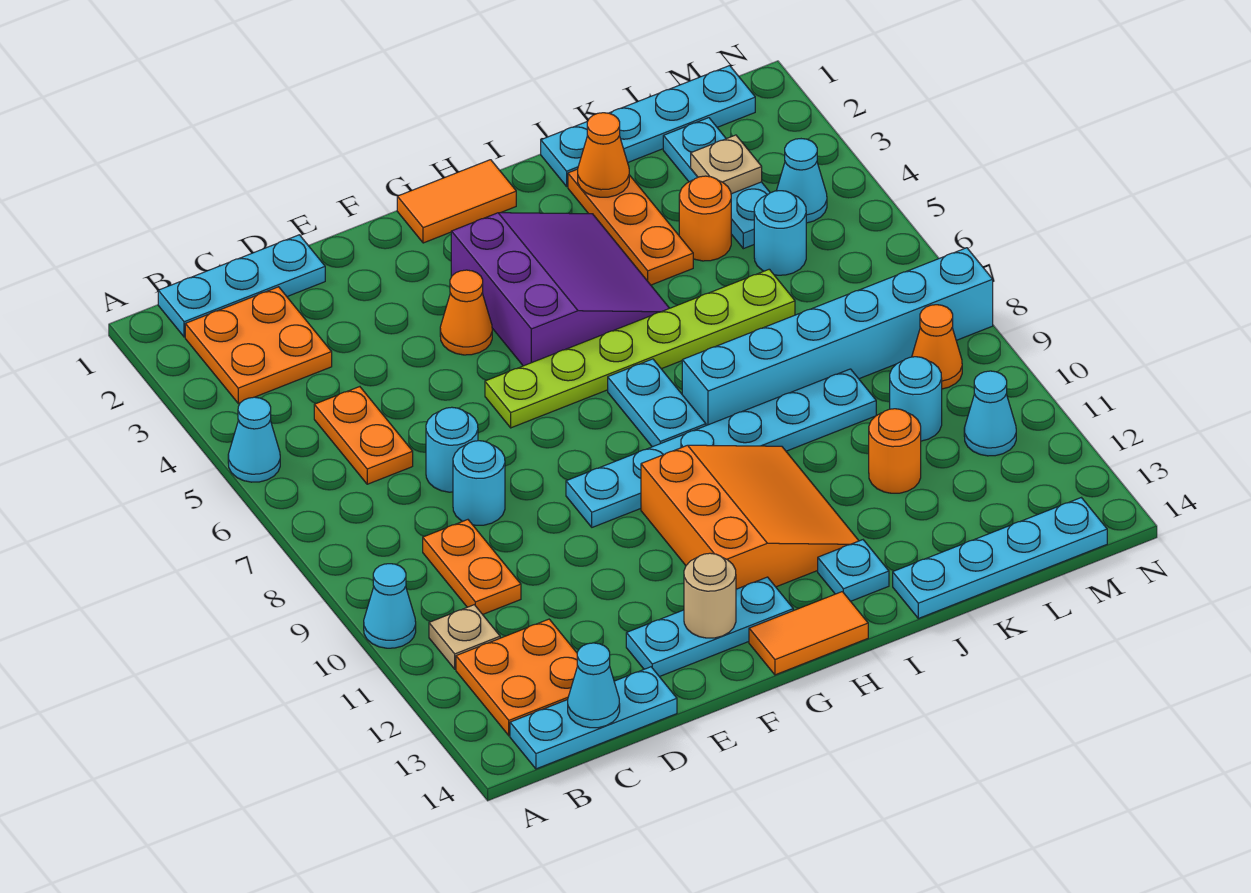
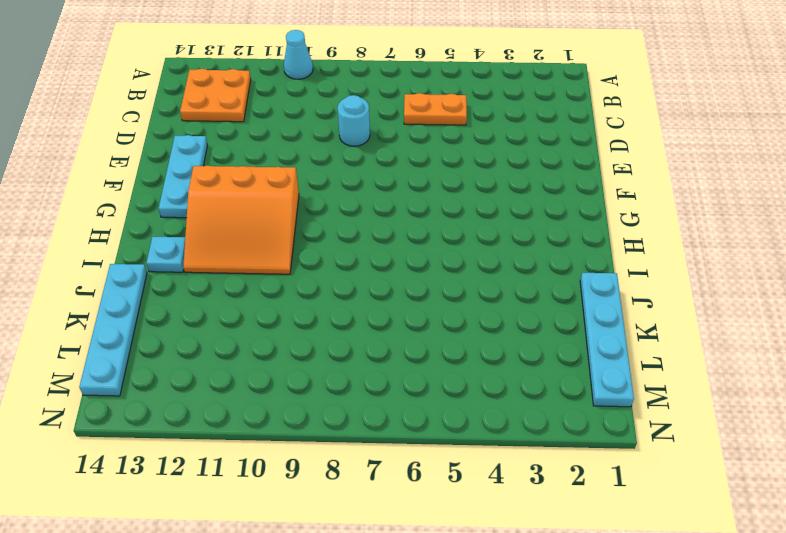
none -> cyan 1x1 cone [228,397,280,482]
none -> cyan 1x3 plate [158,235,325,337]
none -> orange 2x2 plate [185,287,332,403]
none -> tan 1x1 plate [429,605,500,669]

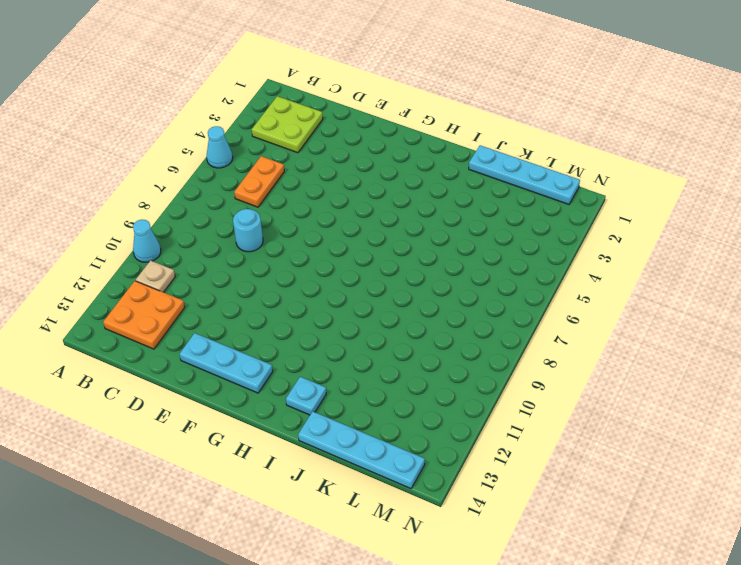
lime 2x2 plate [252,96,323,153] -> orange 2x2 plate [185,287,332,403]
none -> cyan 1x3 plate [158,235,325,337]
none -> cyan 1x3 plate [510,667,677,769]
none -> orange 1x2 plate [423,520,521,614]
none -> cyan 1x1 round brick [426,407,478,492]

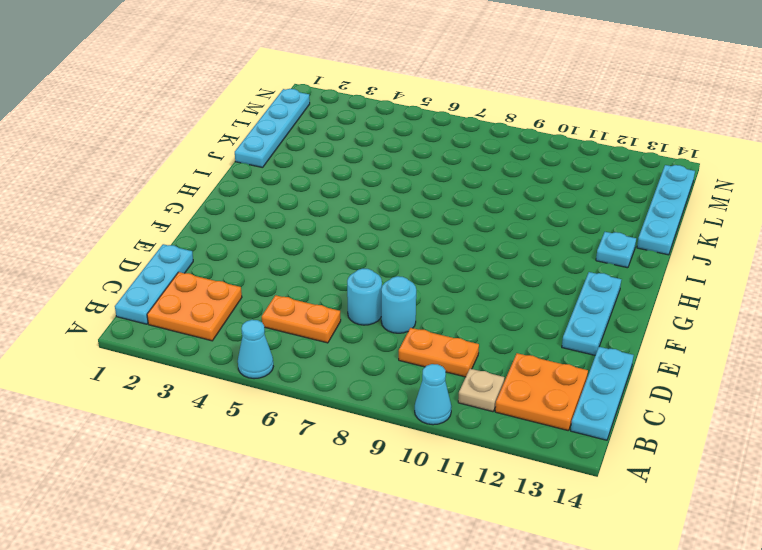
none -> orange 1x1 cone [440,270,492,355]
none -> lime 1x6 plate [485,269,795,428]
none -> cyan 1x6 plate [566,369,876,527]
none -> orange 1x2 tile [397,160,516,243]

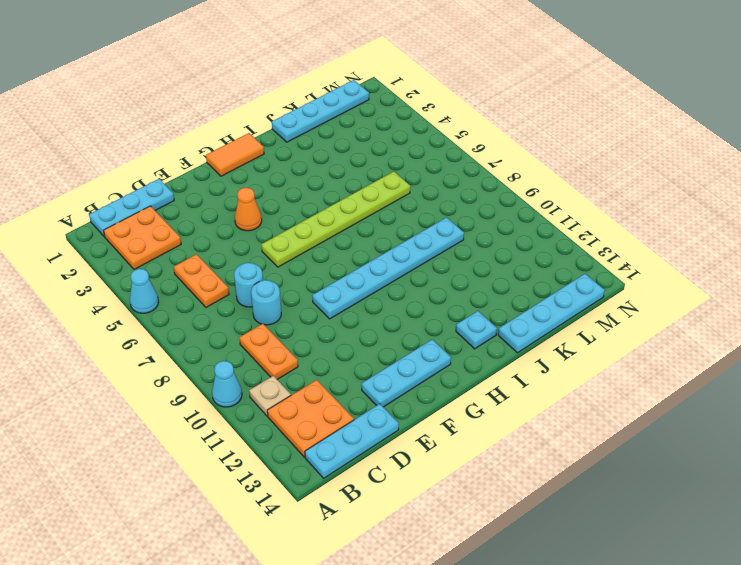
none -> purple 3x3 slope [451,213,669,366]
none -> orange 3x3 slope [641,445,859,589]
none -> orange 1x2 tile [749,592,868,675]
none -> cyan 1x2 plate [608,359,706,447]

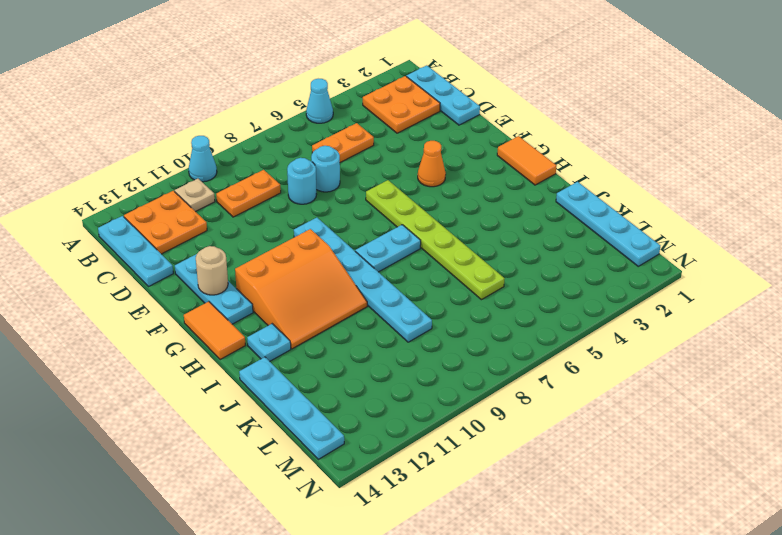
none -> purple 3x3 slope [451,213,669,366]
none -> cyan 1x6 brick [682,248,993,426]
none -> orange 1x3 plate [568,169,693,285]
none -> orange 1x1 round brick [679,176,731,261]

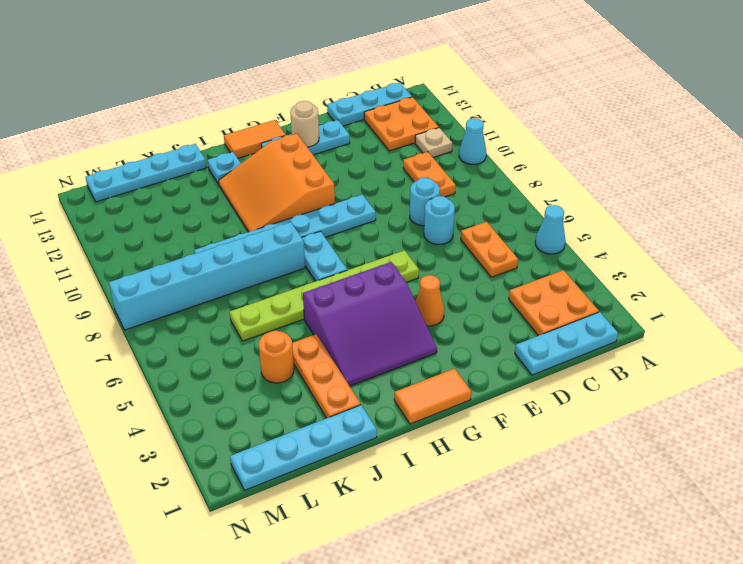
purple 3x3 slope [303,262,437,386] -> purple 3x3 slope turned to [451,213,669,366]
none -> orange 1x1 round brick [869,409,921,493]
none -> cyan 1x3 plate [663,118,770,249]
none -> cyan 1x1 round brick [754,191,806,275]
none -> cyan 1x1 round brick [890,357,942,441]

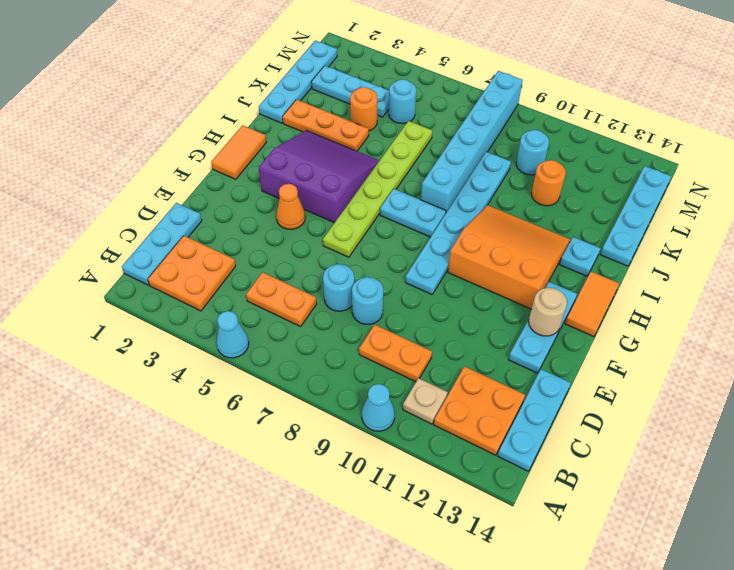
none -> cyan 1x1 cone [776,139,827,223]
none -> orange 1x1 cone [912,305,962,389]
none -> cyan 1x1 cone [964,371,1016,456]
none -> cyan 1x1 cone [568,643,620,728]

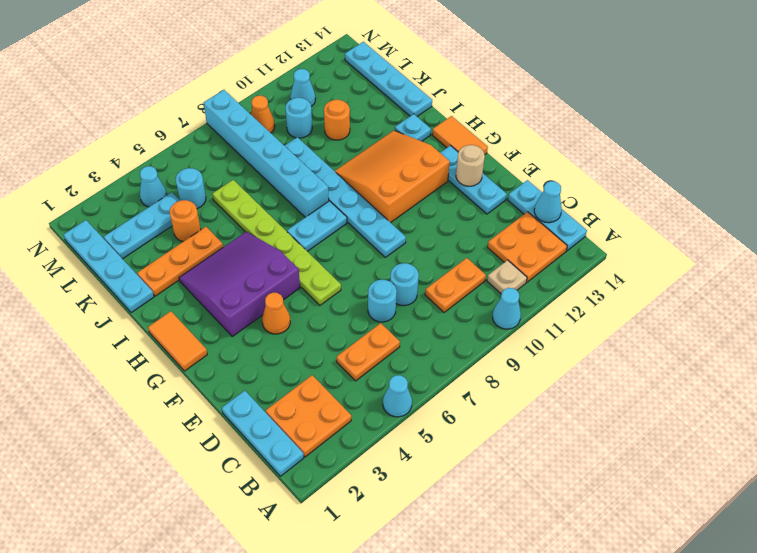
none -> orange 1x1 cone [578,113,629,197]
none -> tan 1x1 plate [691,135,762,194]

